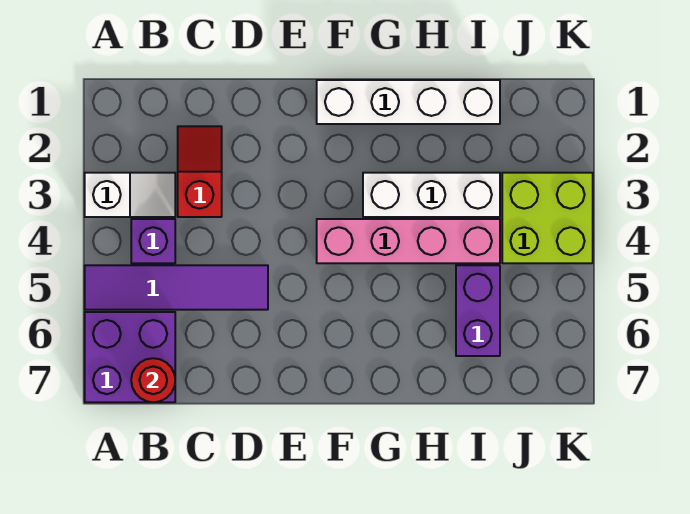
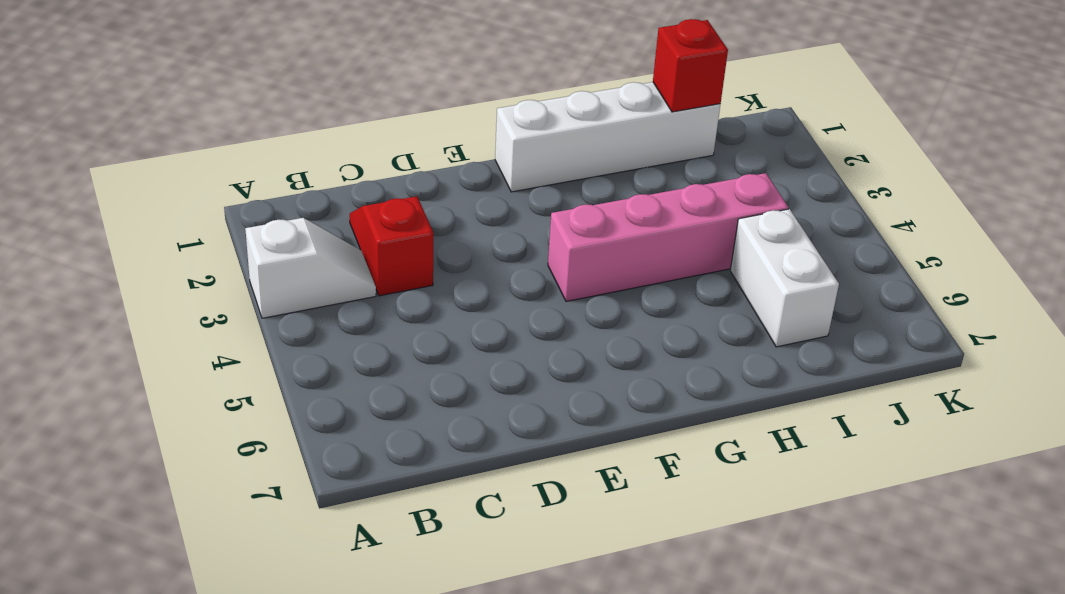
red 1x1 brick [653,19,728,112] -> none
white 1x2 brick [730,209,839,347] -> purple 1x2 brick [456,265,500,356]
none -> purple 1x4 tile [85,265,268,310]
none -> purple 2x2 brick [85,312,175,402]

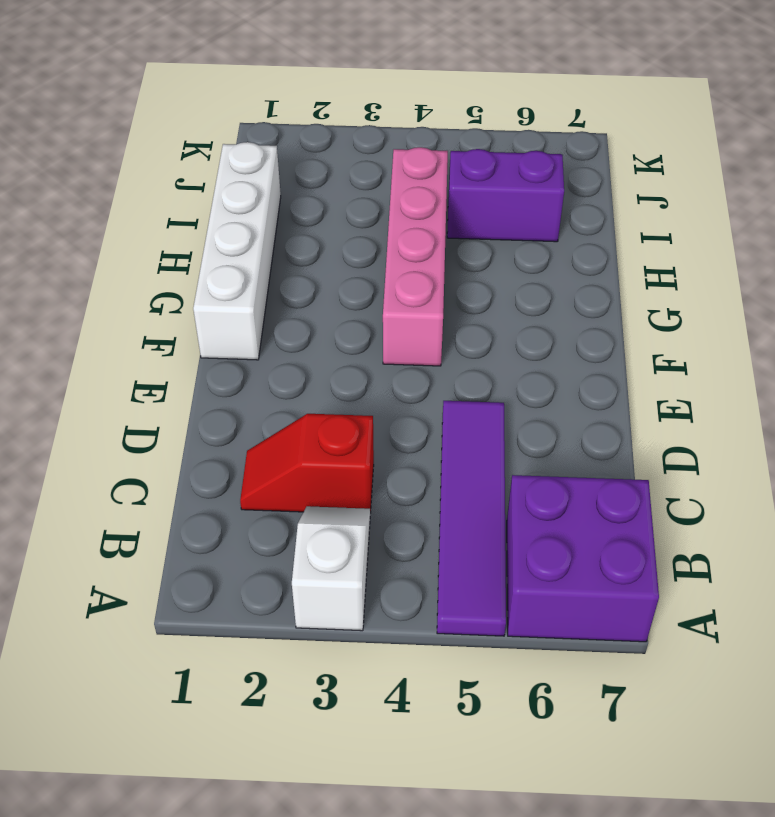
none -> purple 1x1 brick [131,219,175,263]
none -> white 1x3 brick [363,173,500,217]

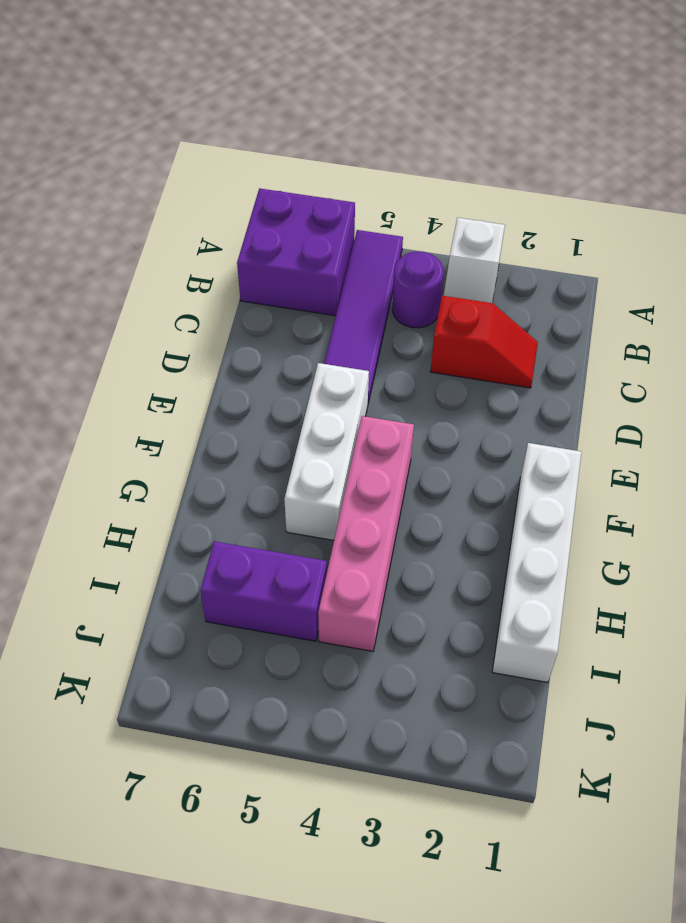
purple 1x1 round brick [392,251,444,328] -> purple 1x1 brick [131,219,175,263]
white 1x3 brick [284,363,369,540] -> white 1x3 brick moved to [363,173,500,217]
none -> lime 2x2 brick [502,173,593,263]
none -> red 1x1 round brick [131,358,175,402]

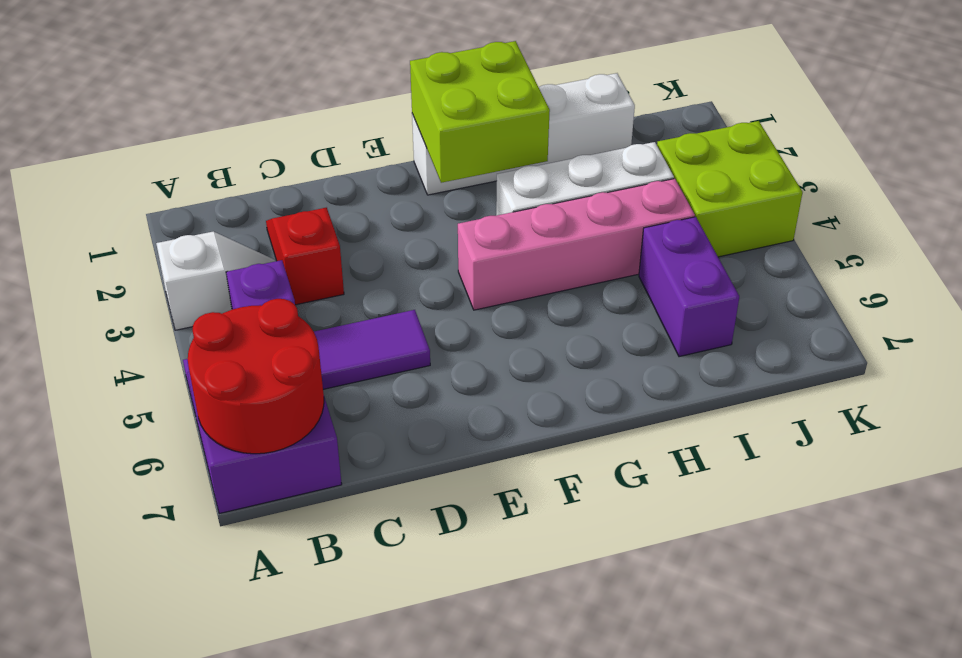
red 2x2 round brick [188,299,324,454] -> red 1x1 round brick [131,358,175,402]
lime 2x2 brick [410,41,550,183] -> none

